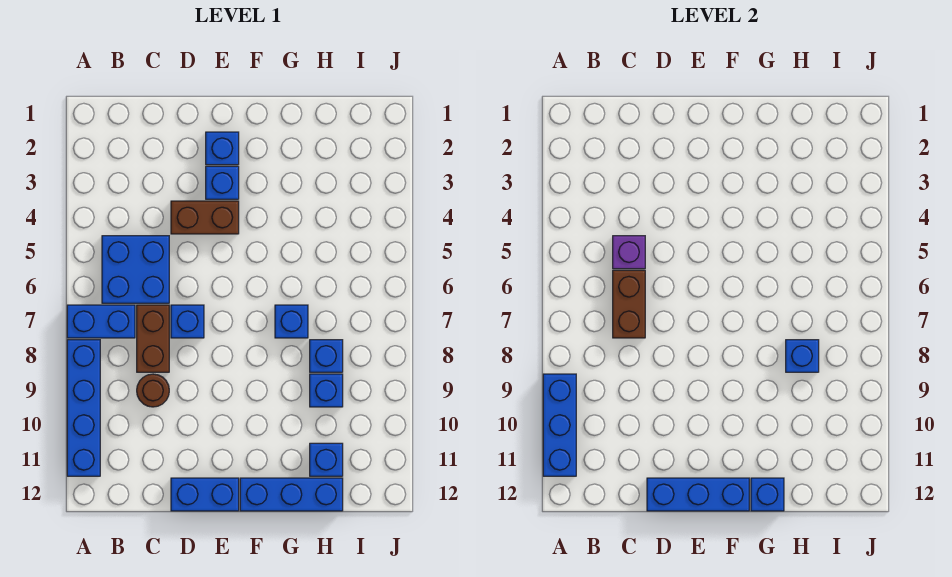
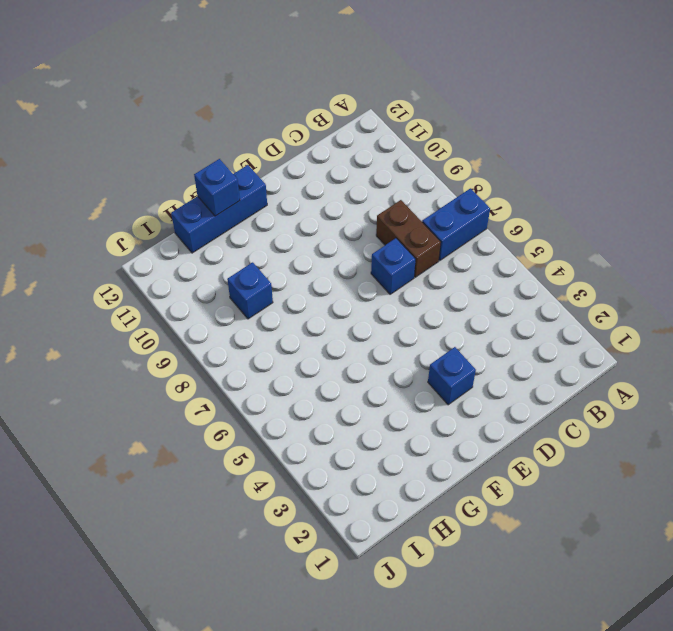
none -> blue 1x4 brick [67,340,100,476]
none -> blue 2x2 brick [102,236,169,303]
none -> brown 1x1 round brick [137,374,169,407]

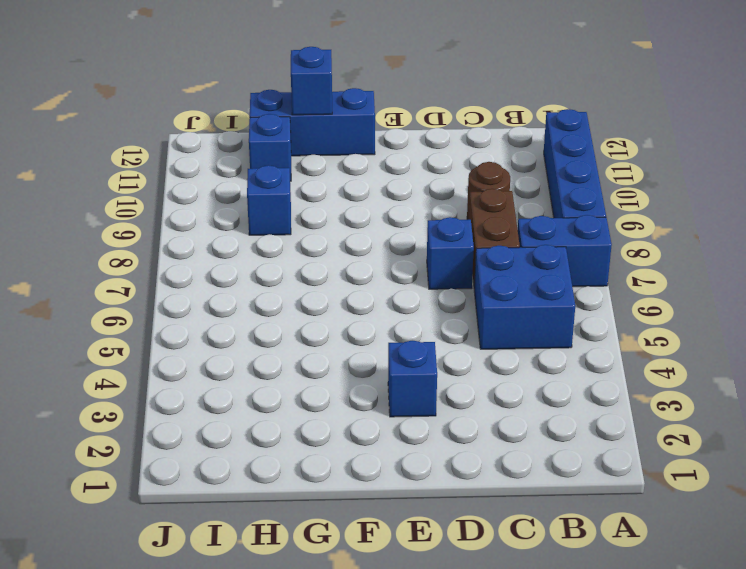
none -> brown 1x2 brick [171,201,239,234]
none -> blue 1x2 brick [171,478,239,511]
none -> blue 1x1 brick [206,132,239,165]

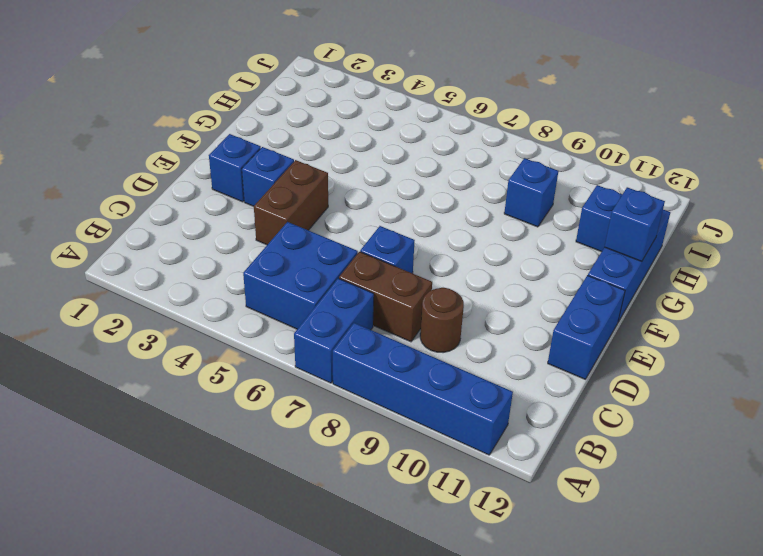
none -> blue 1x1 brick [275,305,308,338]
none -> blue 1x1 brick [310,340,343,372]
none -> blue 1x3 brick [543,374,576,476]

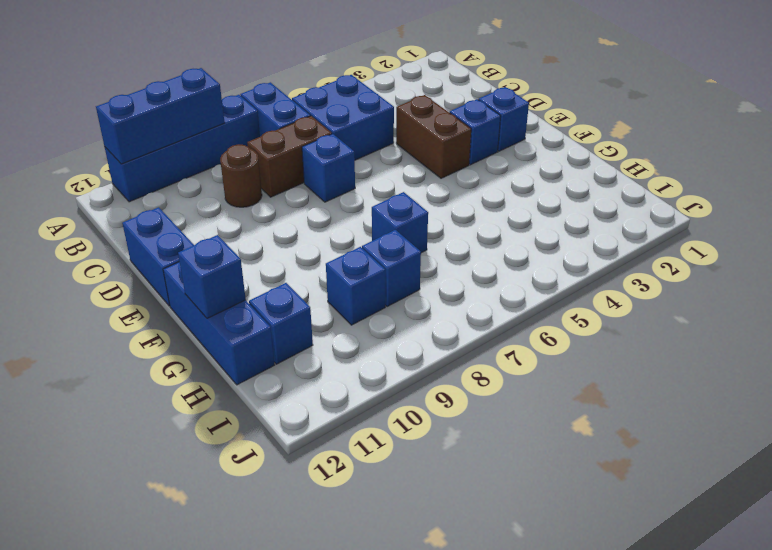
none -> purple 1x1 brick [613,236,645,269]
none -> brown 1x2 brick [613,270,645,338]
none -> blue 1x3 brick [647,478,749,511]

